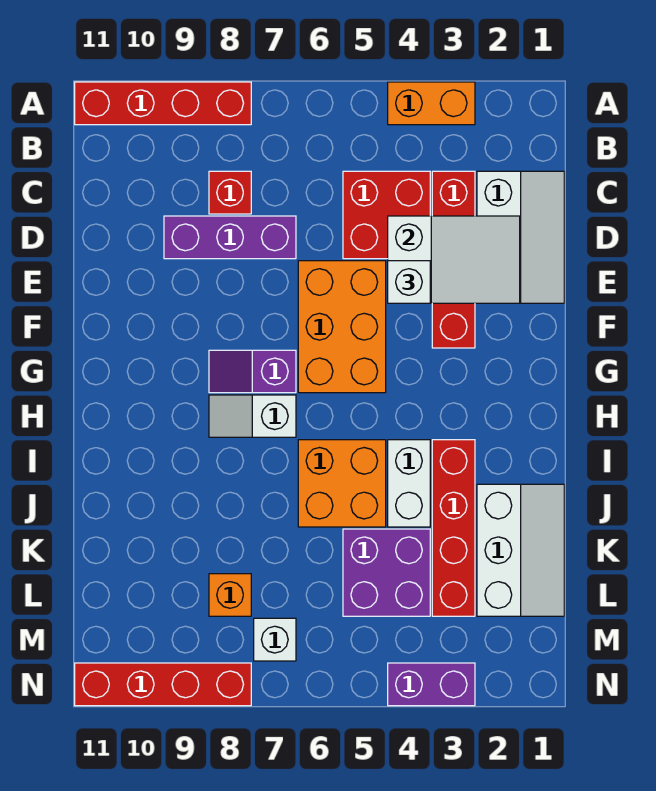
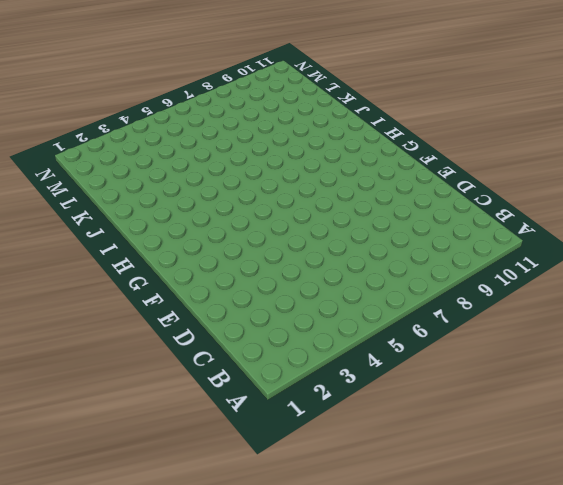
none -> orange 1x2 brick [388,82,475,125]
none -> red 1x4 brick [75,82,251,125]
none -> white 2x3 slope [477,171,564,303]

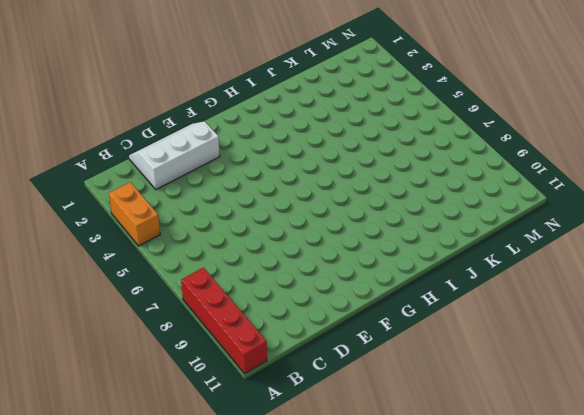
none -> red 1x4 brick [432,171,475,348]
none -> red 2x2 brick [343,171,430,259]
none -> red 1x1 brick [209,171,251,214]

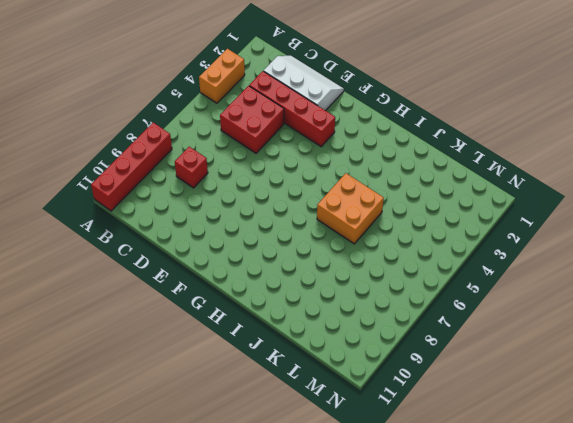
none -> purple 1x3 brick [164,216,296,259]
none -> orange 2x3 brick [298,261,386,393]
none -> purple 1x2 slope [209,350,296,393]

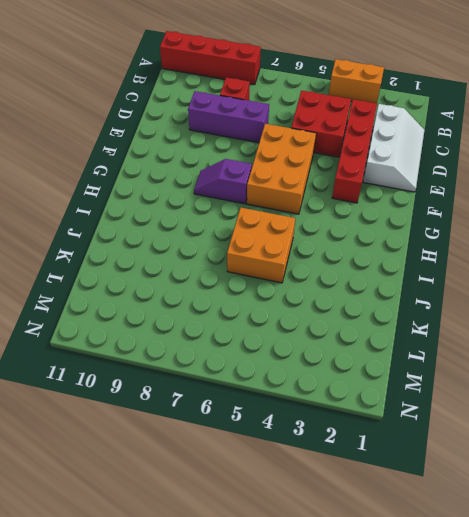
none -> white 1x2 slope [209,395,296,437]
none -> red 1x4 brick [432,440,475,616]
none -> white 1x2 brick [388,440,430,527]

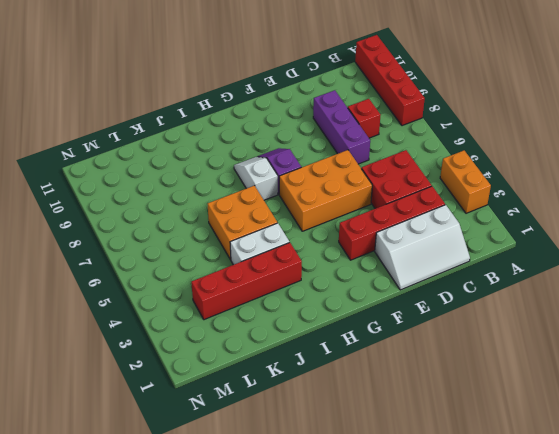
none -> white 2x3 slope [477,484,564,616]
none -> purple 2x2 brick [343,529,430,616]
none -> orange 1x1 brick [209,574,251,616]

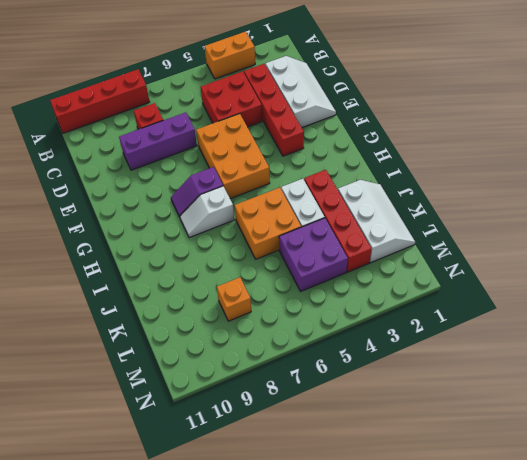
none -> white 1x1 brick [254,618,296,661]
none -> purple 1x2 brick [388,663,475,706]
none -> red 1x4 brick [75,663,251,706]

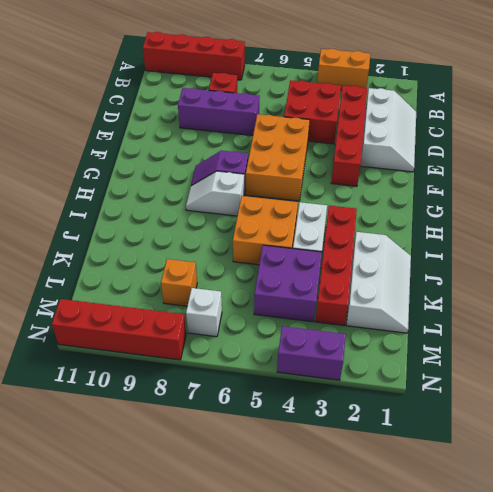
none -> white 2x3 slope [388,216,520,303]
none -> white 1x1 brick [388,261,430,303]

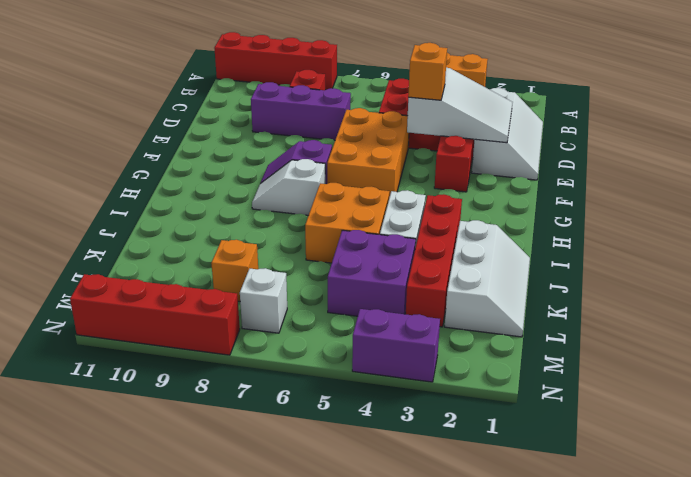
orange 1x1 brick [408,43,447,100] -> white 1x1 brick [388,261,430,303]

